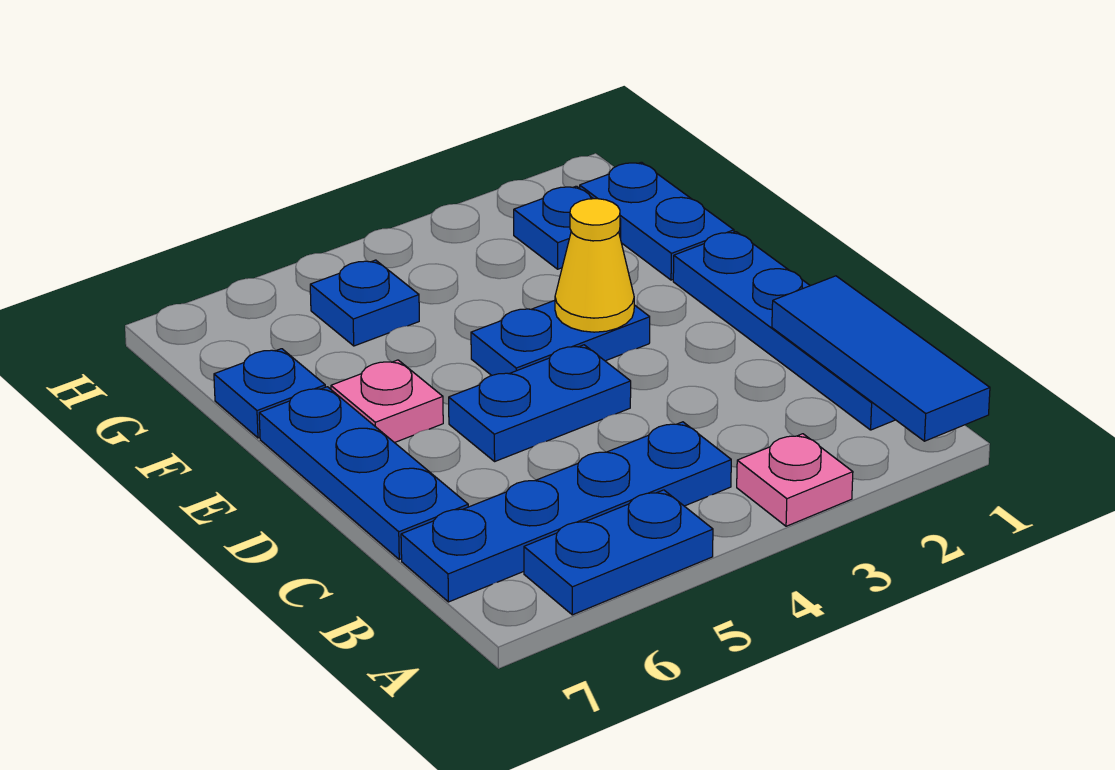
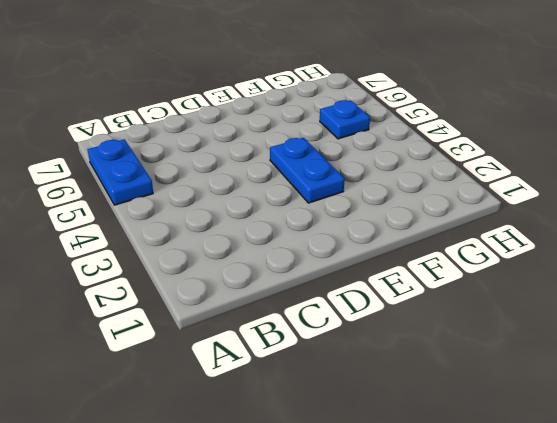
none -> pink 1x1 plate [737,434,853,526]
none -> blue 1x4 plate [673,232,895,430]
none -> blue 1x4 plate [401,422,731,602]

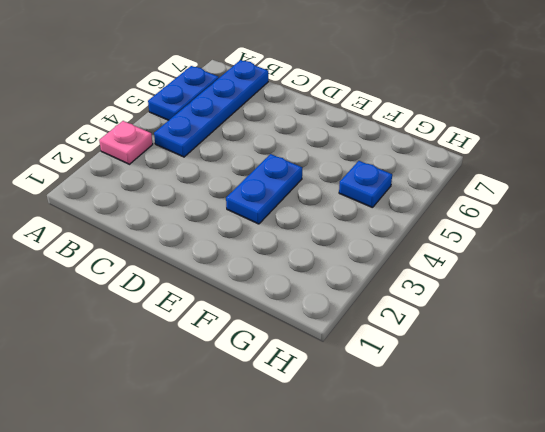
none -> blue 1x4 plate [673,232,895,430]
none -> blue 1x3 plate [259,387,468,560]
none -> blue 1x2 plate [449,345,631,461]

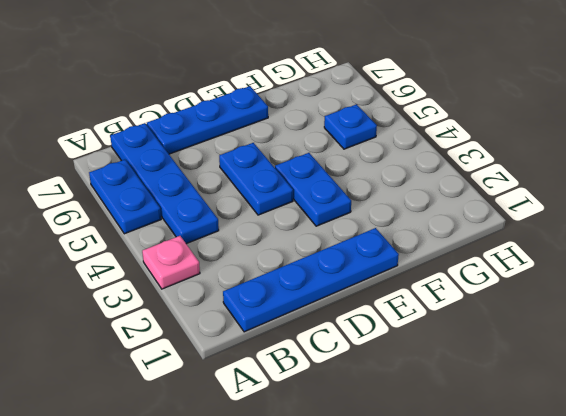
none -> pink 1x1 plate [331,360,443,443]
none -> blue 1x2 plate [580,162,734,280]
none -> blue 1x1 plate [214,349,325,438]

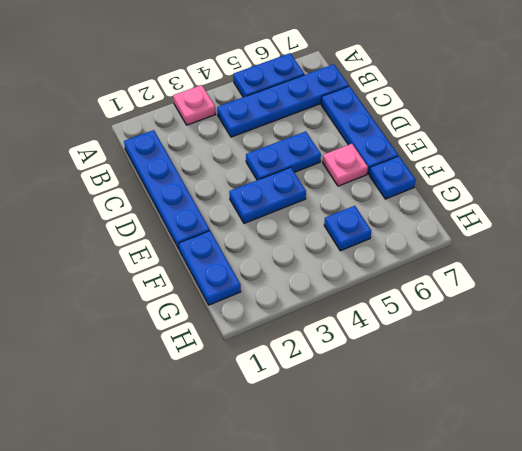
none -> blue 1x1 plate [514,186,621,269]
none -> blue 1x3 tile [772,276,990,441]
none -> yellow 1x1 cone [555,199,634,332]

